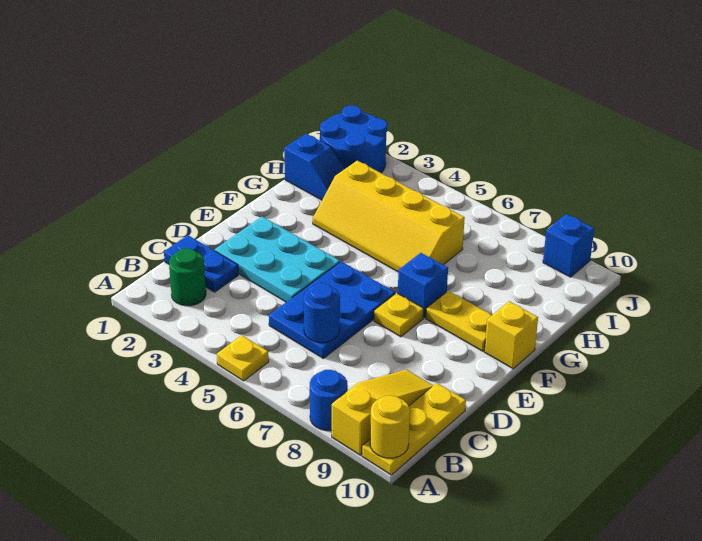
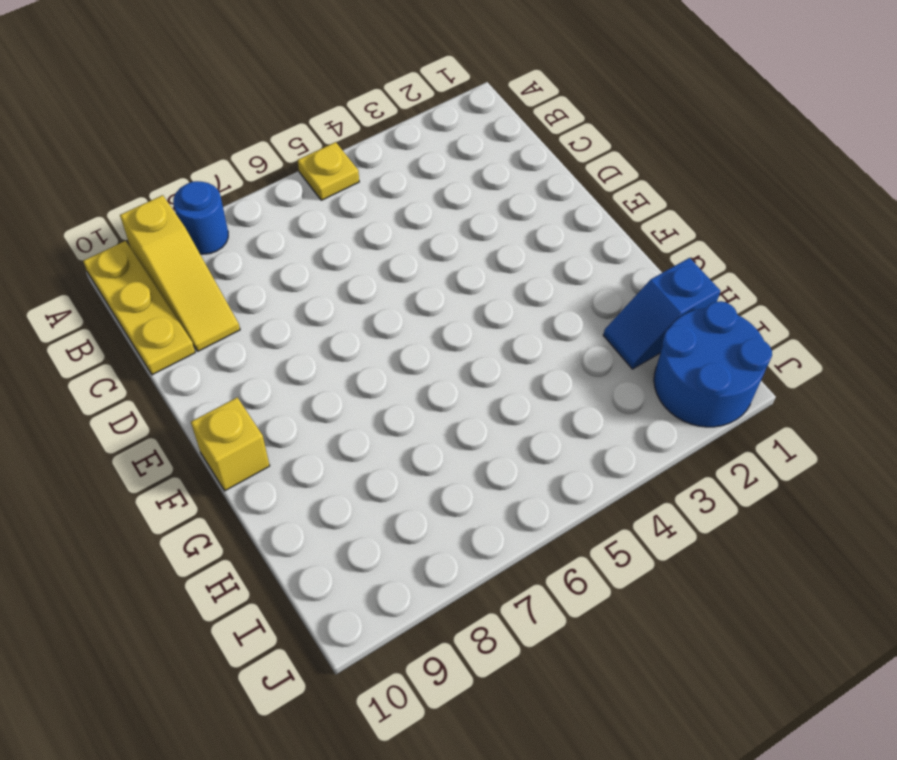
none -> green 1x1 round brick [169,248,206,306]
none -> blue 1x2 plate [164,235,238,292]
none -> blue 2x3 plate [269,261,395,358]

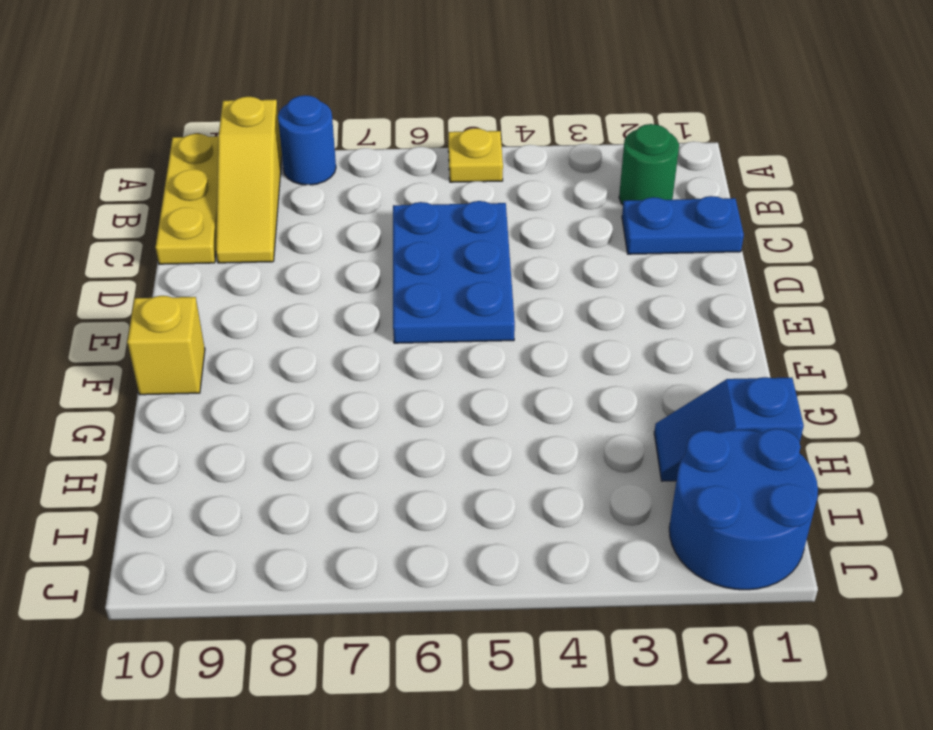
none -> cyan 2x3 plate [215,217,340,302]
none -> yellow 1x1 plate [374,293,424,337]
none -> blue 1x1 brick [398,253,448,318]

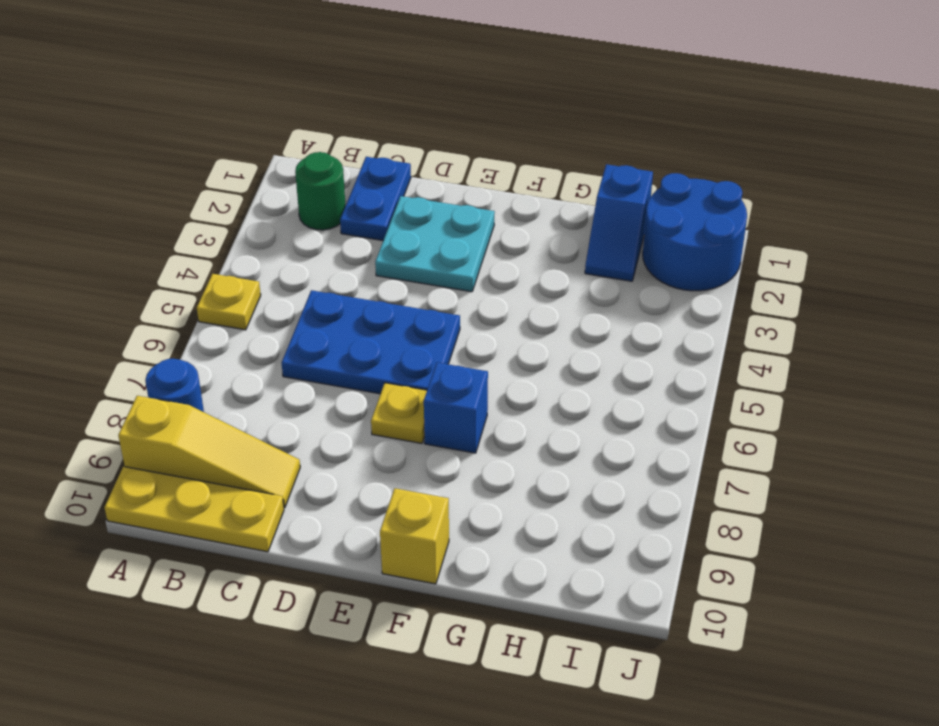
cyan 2x2 plate [375,196,495,292] -> cyan 2x3 plate [215,217,340,302]
none -> yellow 1x2 plate [426,291,492,351]
none -> yellow 2x4 slope [313,161,465,272]
none -> blue 1x1 brick [543,214,594,277]

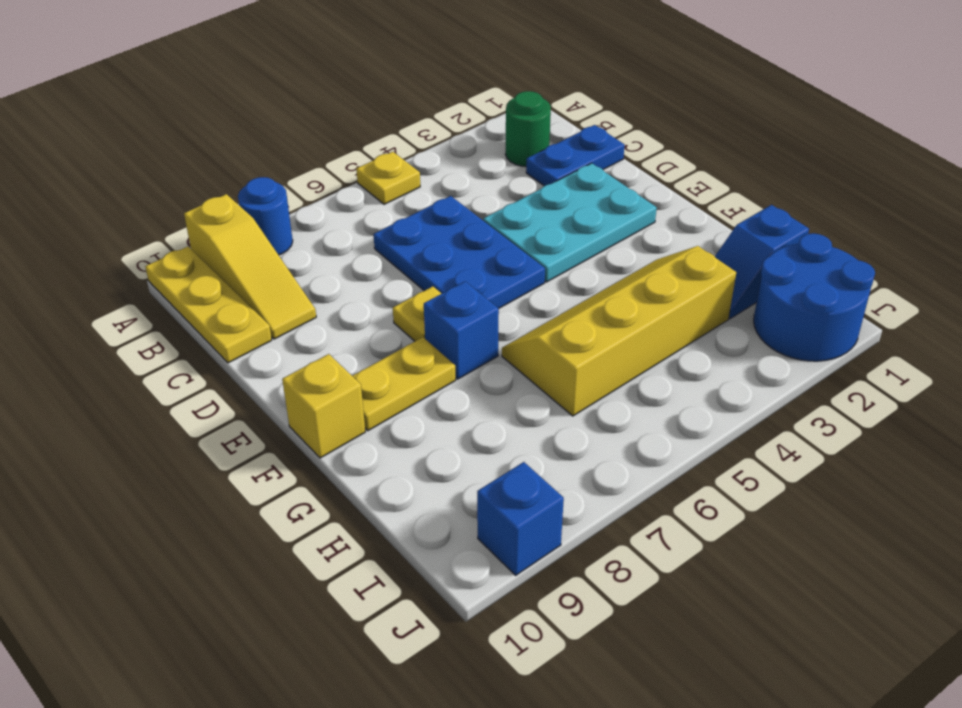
none -> yellow 1x1 round brick [370,396,410,458]
none -> blue 1x1 round brick [304,283,340,343]

